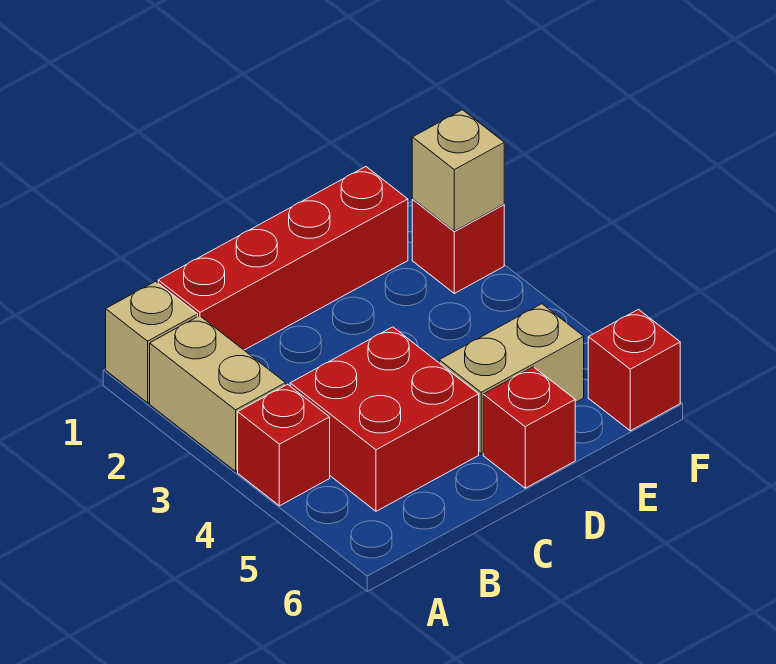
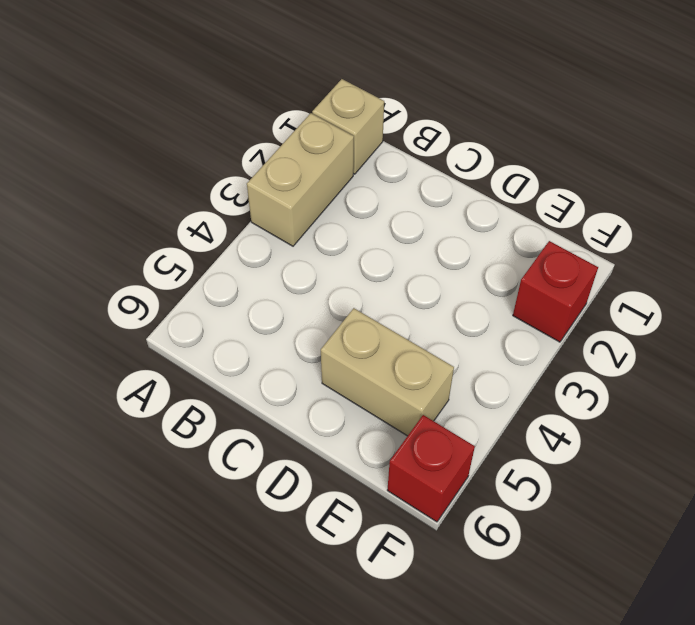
none -> red 1x1 brick [238,384,330,506]
none -> red 1x4 brick [158,167,408,350]

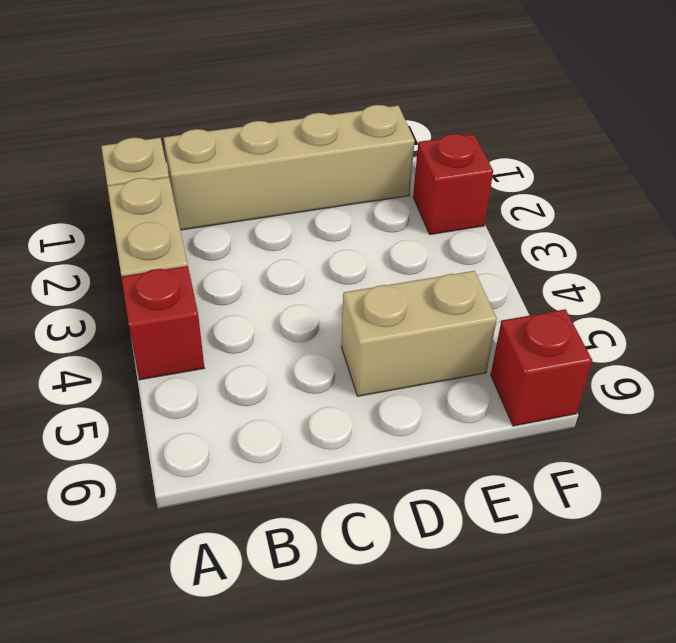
tan 1x4 brick [164,105,415,230] -> red 1x4 brick [158,167,408,350]
none -> red 2x2 brick [290,327,479,511]
none -> red 1x1 brick [483,367,575,488]

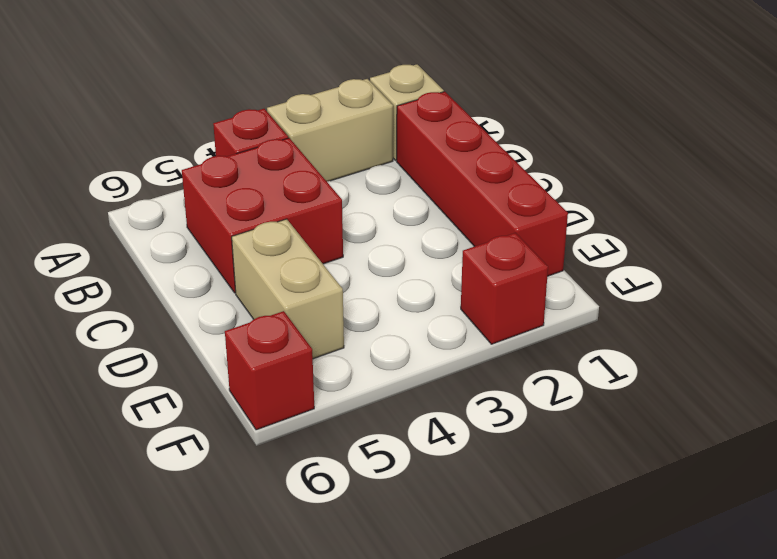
none -> red 1x1 brick [483,367,575,488]
none -> tan 1x1 brick [412,110,504,231]

